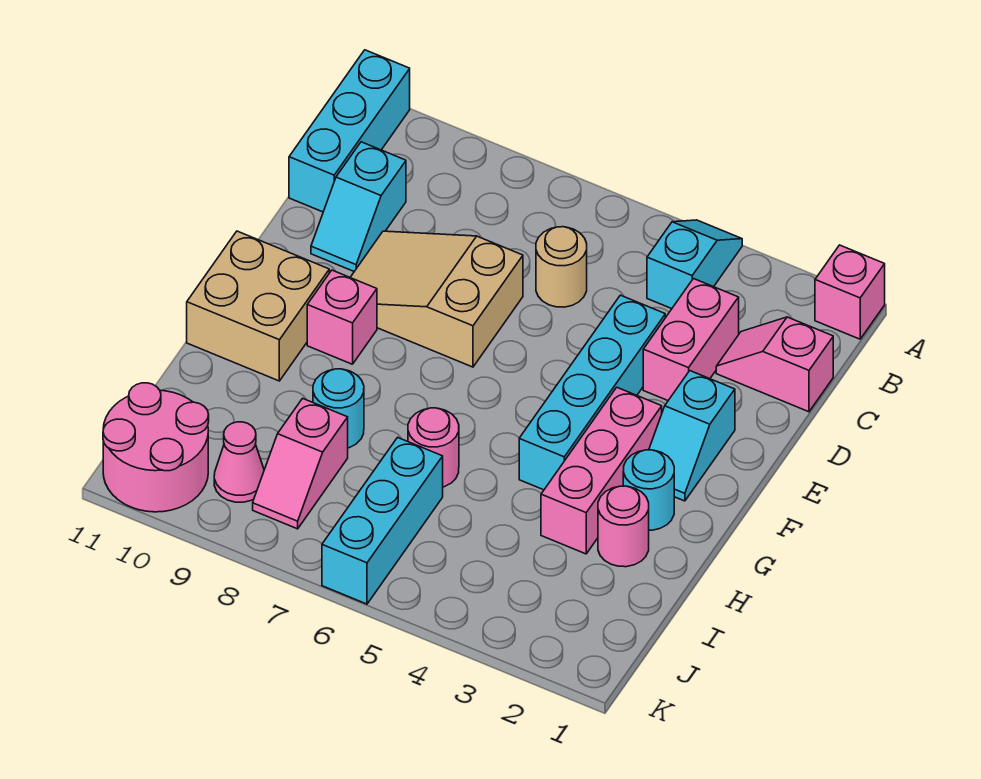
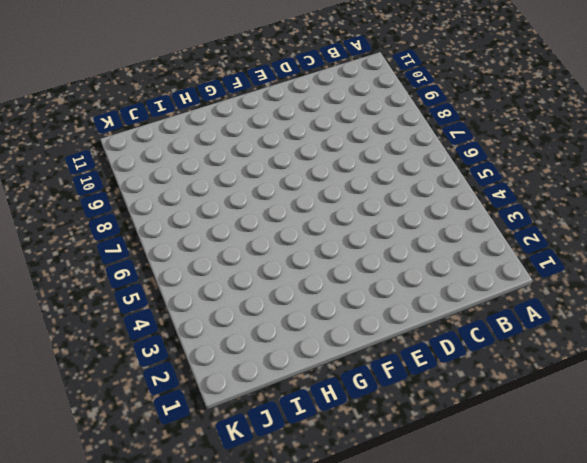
none -> pink 1x1 brick [815,245,885,339]
none -> cyan 1x2 slope [647,220,742,309]
none -> cyan 1x3 brick [289,50,410,212]

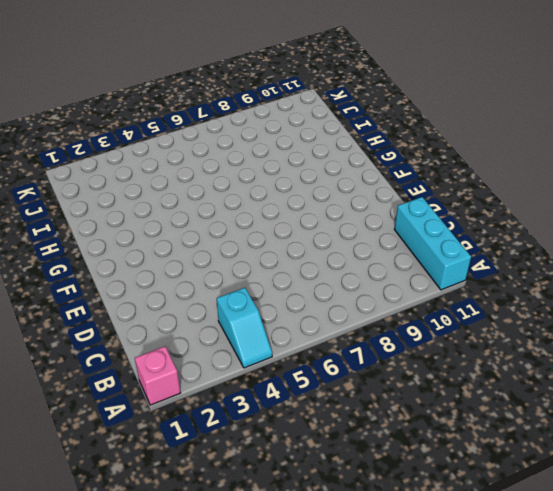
none -> pink 1x2 slope [716,317,833,412]
none -> pink 1x2 brick [643,279,739,400]
none -> tan 1x1 round brick [536,227,587,307]

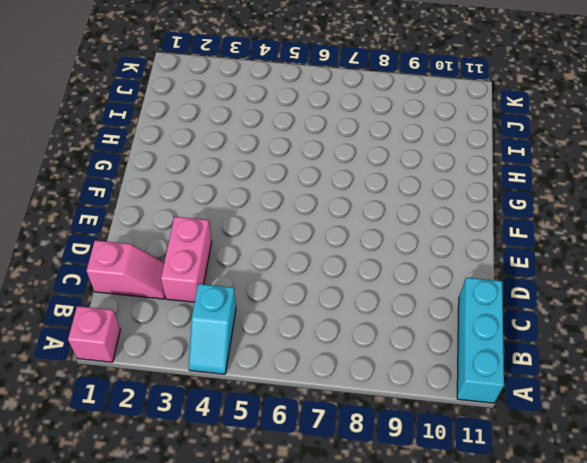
none -> tan 1x1 round brick [536,227,587,307]
none -> cyan 1x2 slope [311,142,406,271]
none -> cyan 1x4 brick [519,295,665,490]

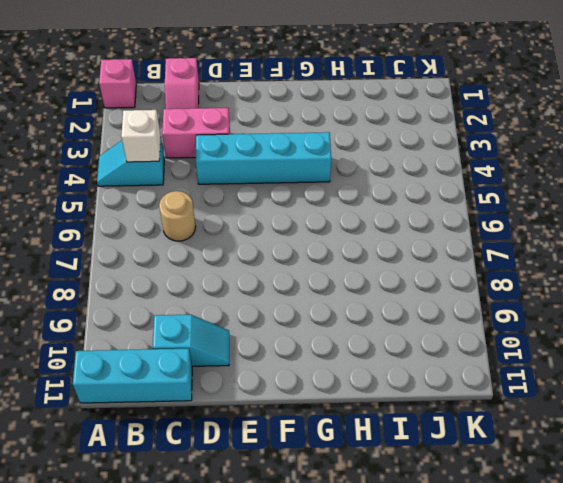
white 1x1 brick [121,110,161,162] -> none
none -> tan 2x3 slope [350,231,523,367]
none -> cyan 1x2 slope [649,371,735,501]
none -> pink 1x3 brick [541,387,662,554]

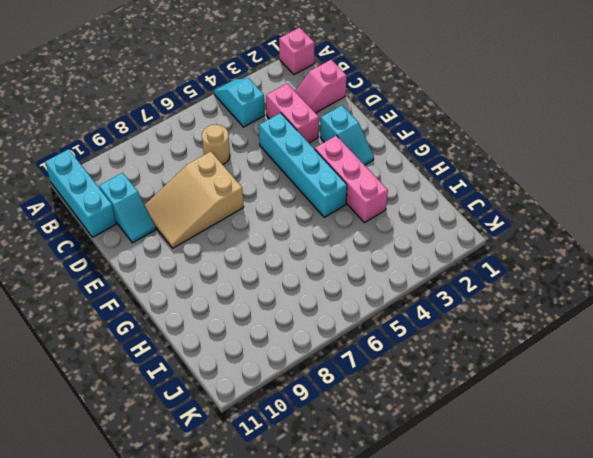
none -> pink 1x1 brick [307,270,377,364]
none -> tan 2x2 brick [187,231,329,381]
none -> cyan 1x1 round brick [623,450,674,530]

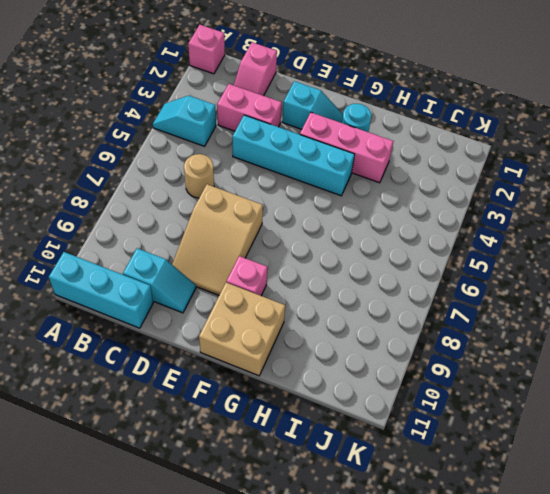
none -> pink 1x1 round brick [598,486,649,567]
none -> pink 1x1 round brick [408,408,459,487]
none -> cyan 1x1 round brick [313,369,364,448]

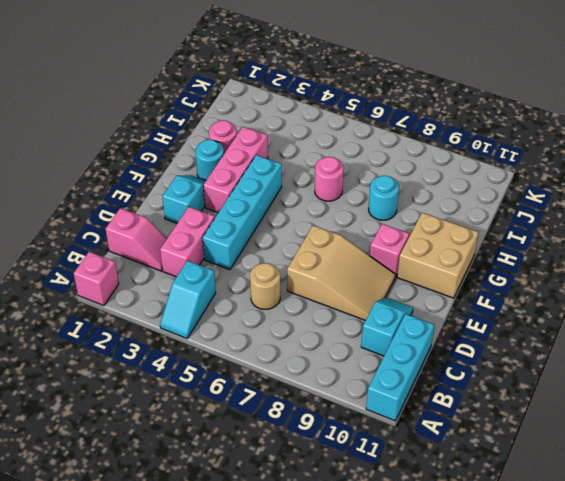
none -> cyan 1x3 brick [322,438,443,604]
none -> pink 1x2 slope [253,398,348,529]
none -> pink 1x1 cone [214,422,264,502]

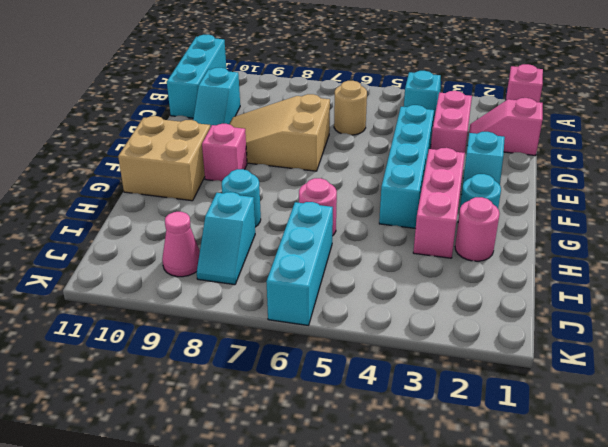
cyan 1x2 slope [197,192,255,285] -> pink 1x2 slope [253,398,348,529]
none -> pink 2x2 round brick [103,383,209,512]

